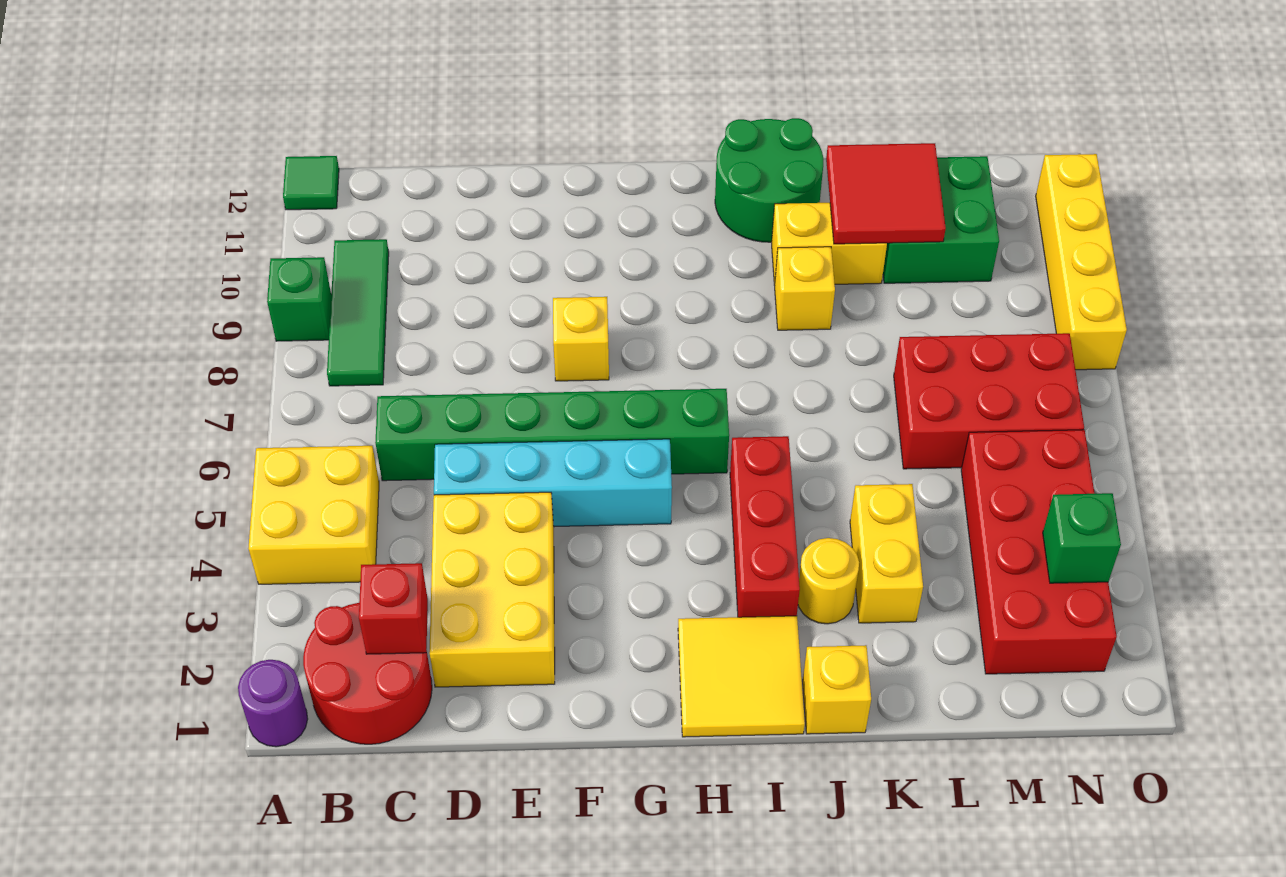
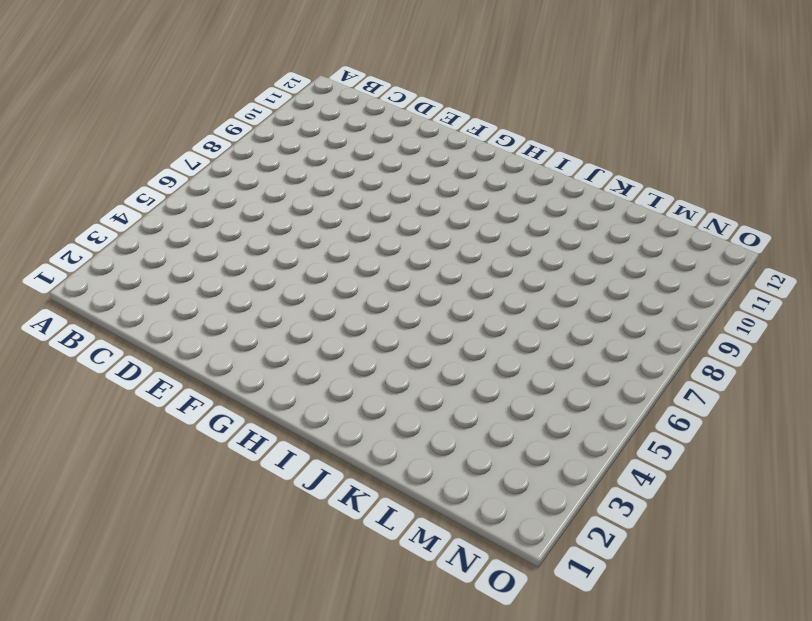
none -> purple 1x1 round brick [238,660,308,747]
none -> yellow 2x2 brick [248,446,379,584]
none -> green 1x1 brick [267,257,331,341]

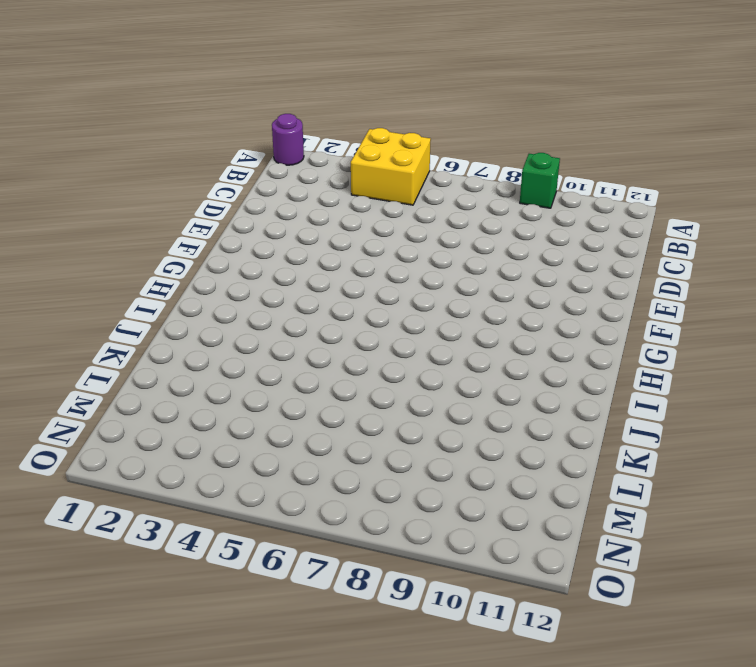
none -> green 1x1 tile [283,156,339,210]
none -> red 2x2 round brick [303,603,432,744]
none -> green 1x3 tile [327,239,389,386]

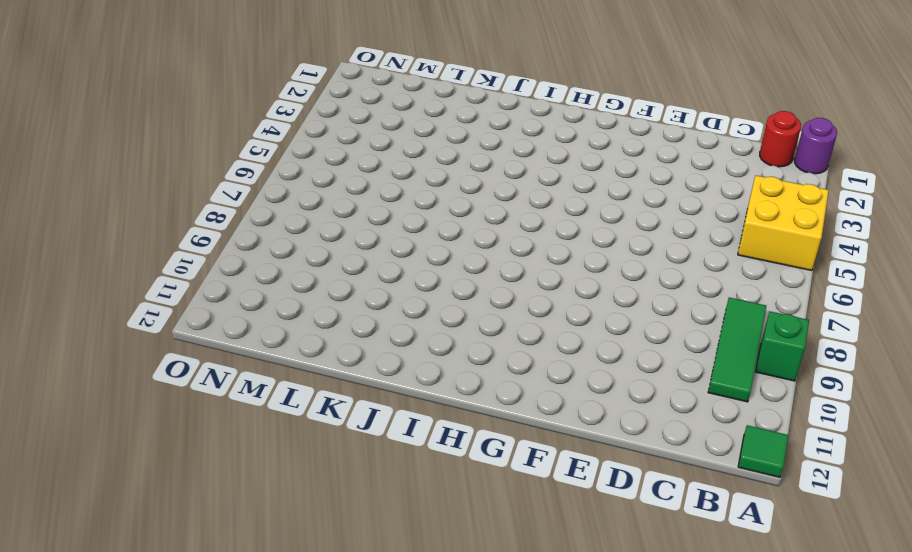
red 1x1 round brick [760,111,801,167] -> red 2x2 round brick [303,603,432,744]
none -> green 1x6 brick [375,389,729,481]
none -> yellow 2x3 brick [429,492,555,687]
none -> cyan 1x4 brick [434,439,672,527]

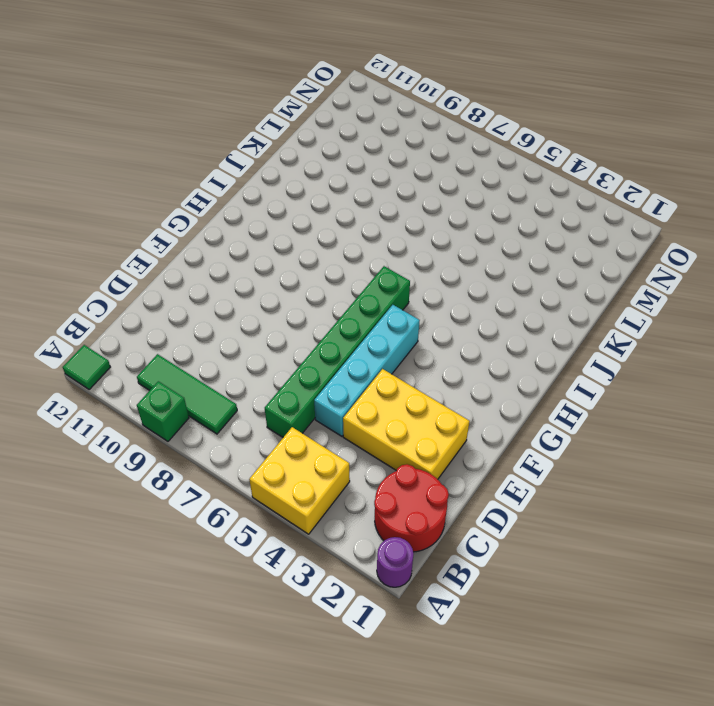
none -> yellow 1x1 brick [553,297,609,381]
none -> yellow 2x2 tile [678,616,805,737]
none -> red 1x3 brick [730,436,800,617]

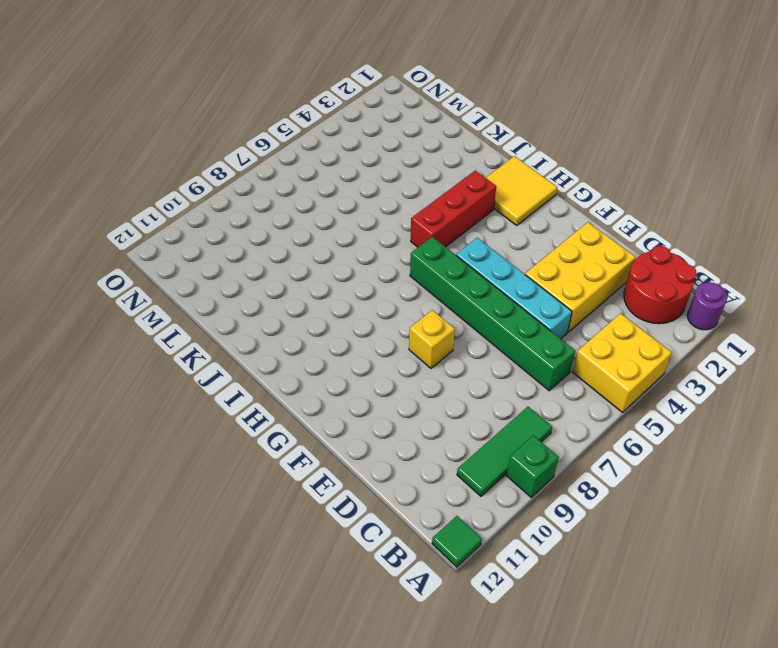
none -> green 2x2 round brick [715,118,823,242]
none -> yellow 1x1 brick [803,645,871,734]
none -> yellow 1x1 round brick [798,538,859,624]

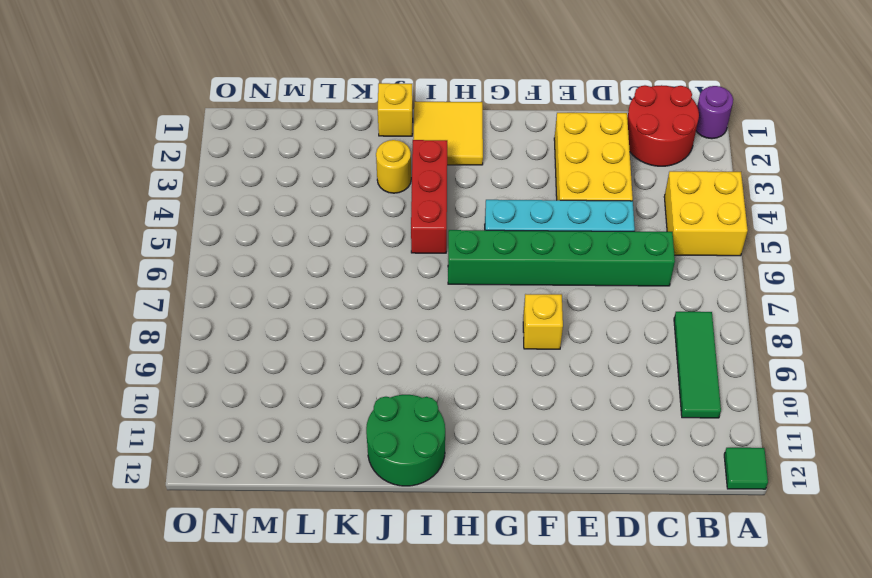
none -> green 1x1 brick [267,257,331,341]
none -> yellow 1x1 brick [775,247,835,330]
none -> yellow 1x2 brick [772,203,887,285]

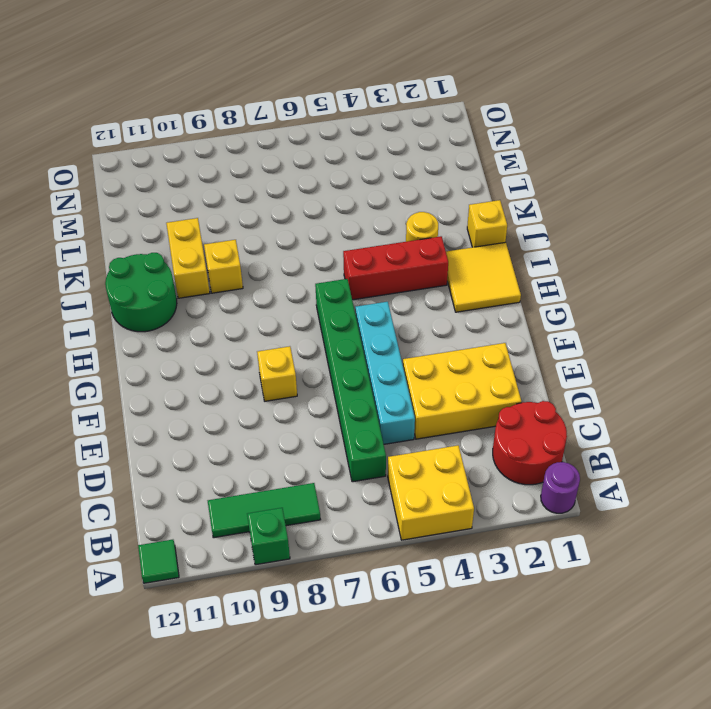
none -> yellow 1x2 brick [850,484,923,623]
none -> red 2x3 brick [894,333,1084,469]
none -> green 2x2 brick [883,156,999,283]

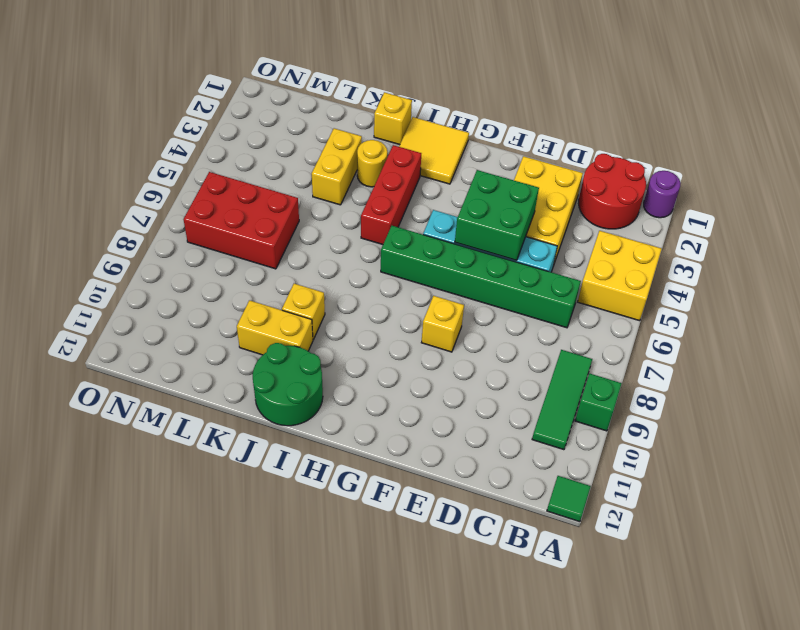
green 2x2 brick [455,170,539,260] -> green 2x2 brick moved to [883,156,999,283]
none -> red 2x4 brick [961,430,1117,674]
none -> yellow 1x4 brick [1036,154,1127,370]
none -> red 1x1 brick [359,563,428,654]

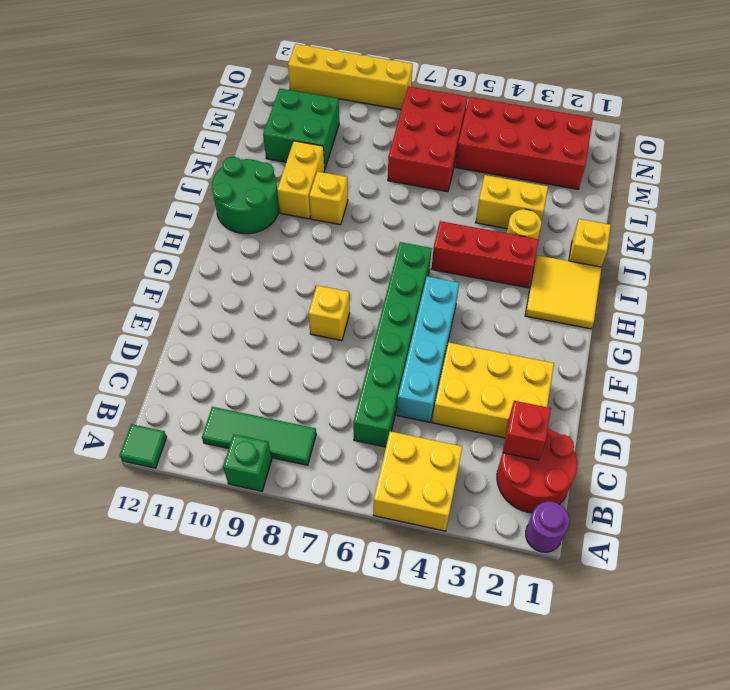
none -> red 2x2 tile [826,143,946,244]
none -> green 1x1 brick [1043,493,1121,583]

